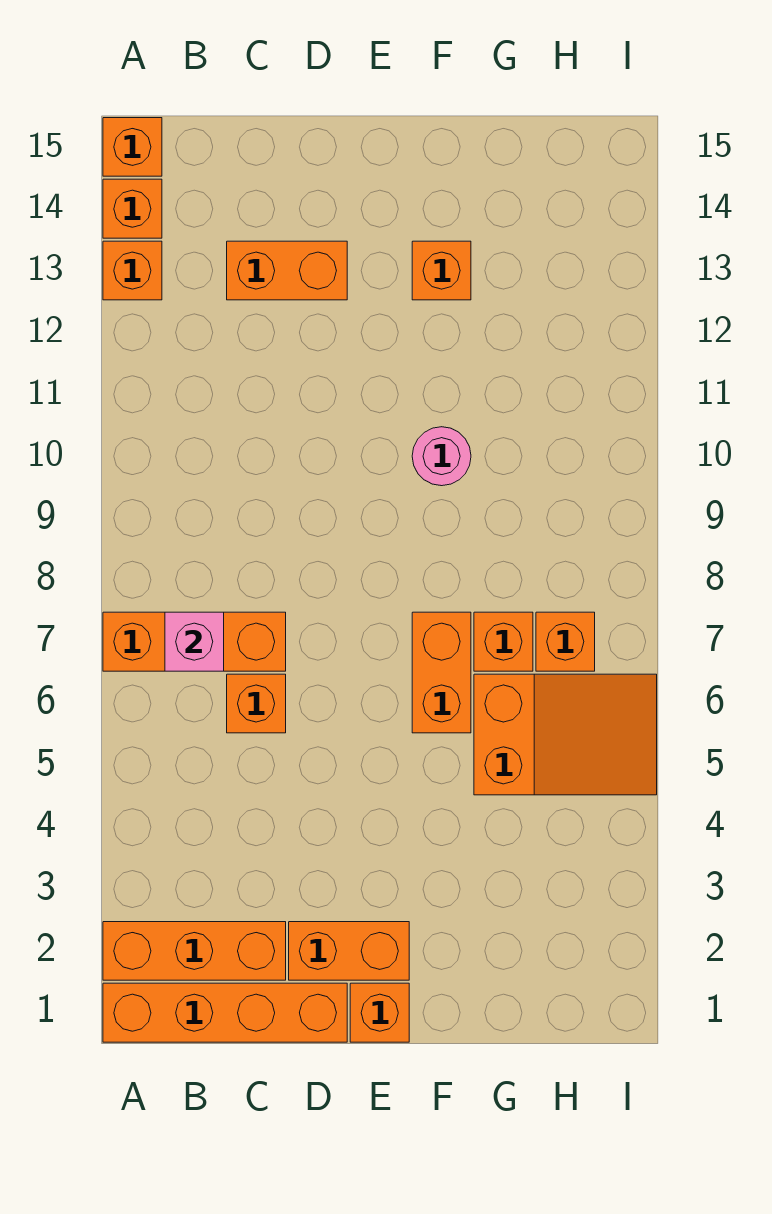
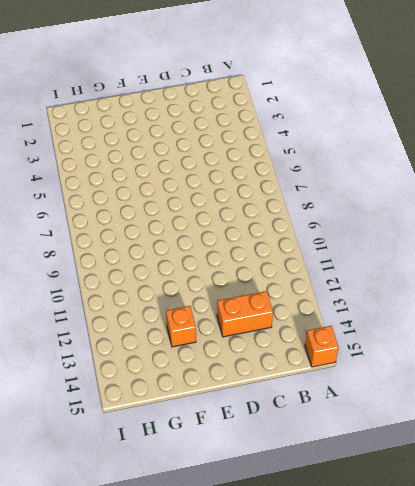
none -> orange 1x4 brick [103,983,347,1042]
none -> orange 1x3 brick [103,922,286,980]
none -> orange 1x3 brick [103,612,286,671]

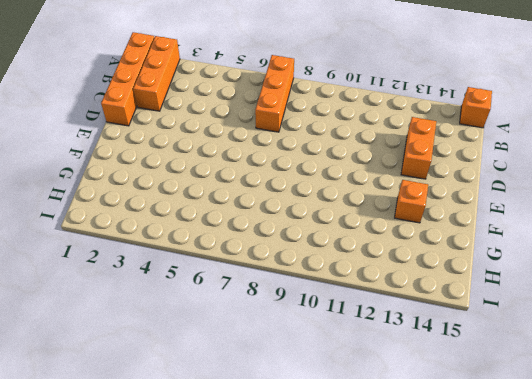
none -> orange 1x1 brick [103,241,162,300]
none -> orange 1x1 brick [103,179,162,238]
none -> orange 1x1 brick [227,674,286,733]

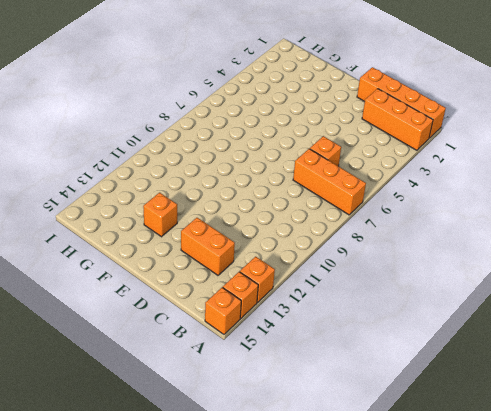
none -> orange 1x2 brick [289,922,409,980]
none -> orange 1x1 brick [350,983,409,1042]
none -> orange 1x2 brick [412,612,471,733]

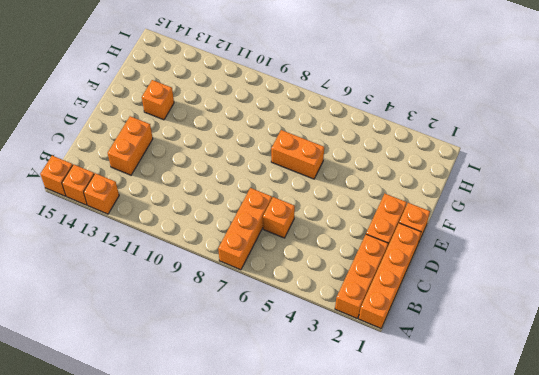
none -> pink 1x1 round brick [412,427,471,486]
none -> orange 2x3 slope [474,674,657,795]
none -> orange 1x1 brick [474,612,533,671]

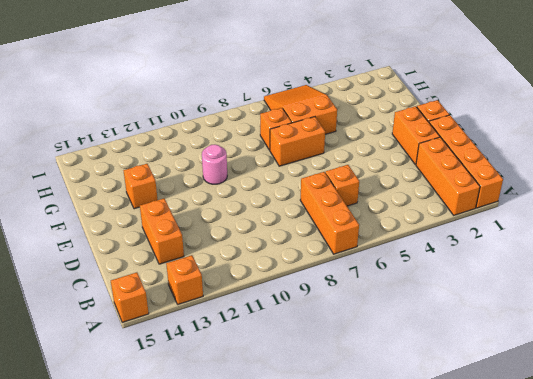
none -> orange 1x1 brick [103,179,162,238]
none -> orange 1x1 brick [536,612,595,671]
none -> pink 1x1 brick [165,612,224,671]

